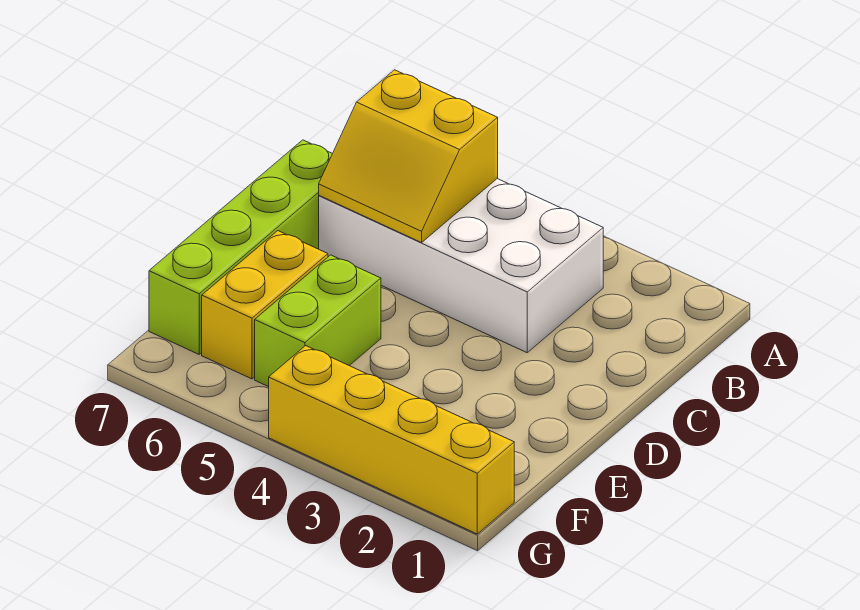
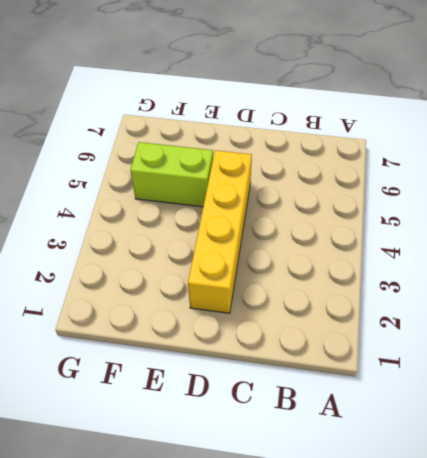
yellow 1x4 brick [188,150,252,313] -> yellow 1x4 brick moved to [269,346,514,534]
none -> white 2x4 brick [319,178,603,353]
none -> lime 1x4 brick [149,140,332,354]

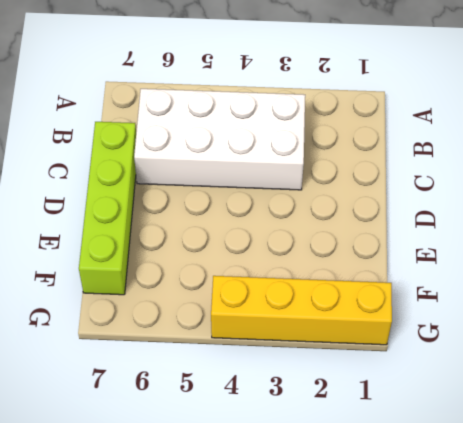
none -> lime 1x2 brick [255,255,381,387]
none -> yellow 1x2 brick [202,231,328,379]

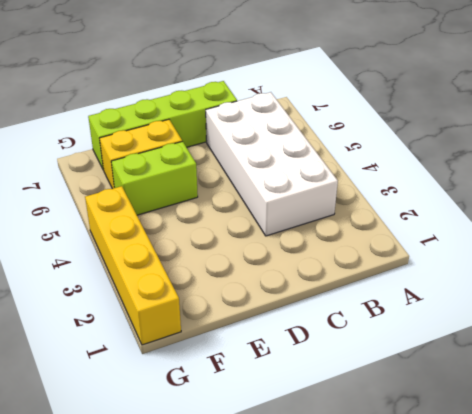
none -> yellow 2x2 slope [319,70,498,243]

